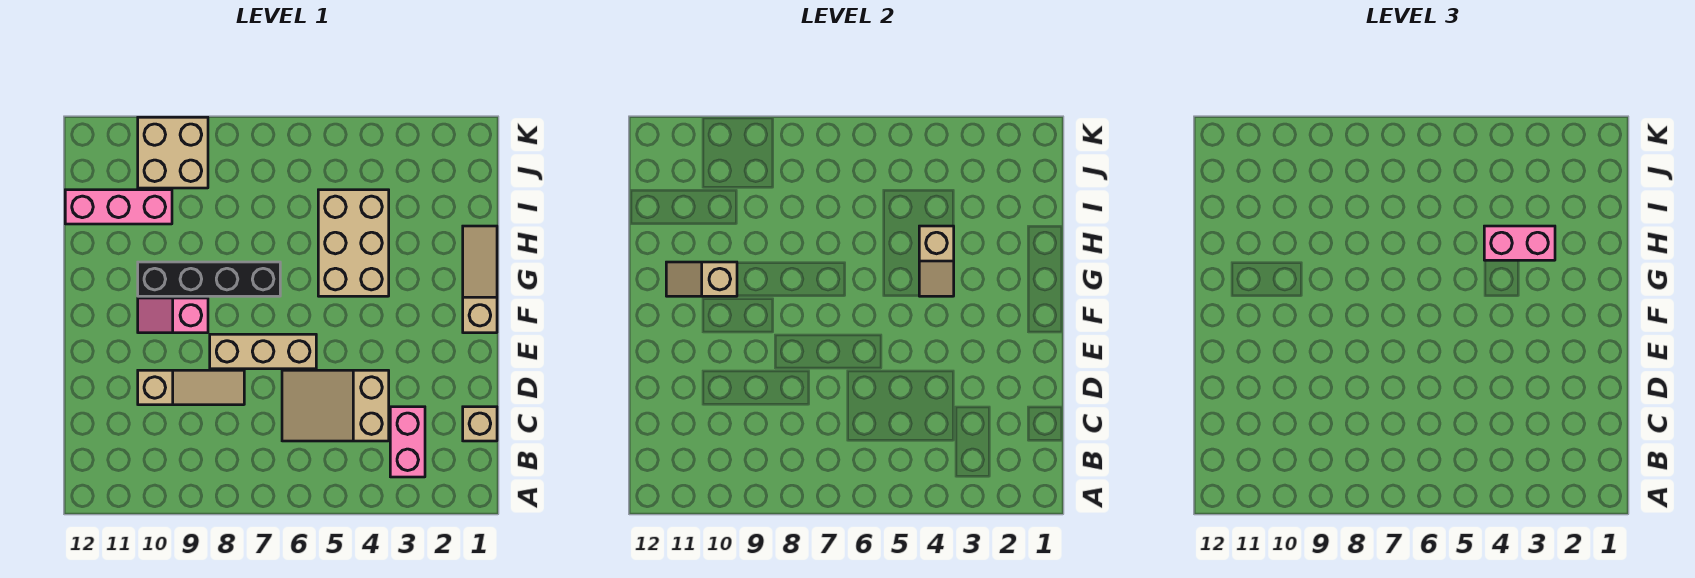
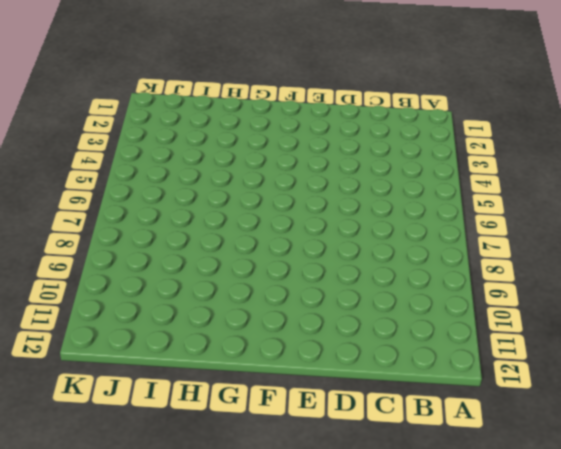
none -> pink 1x2 brick [390,407,425,477]
none -> tan 1x1 brick [463,407,497,441]
none -> tan 2x3 slope [282,370,389,441]

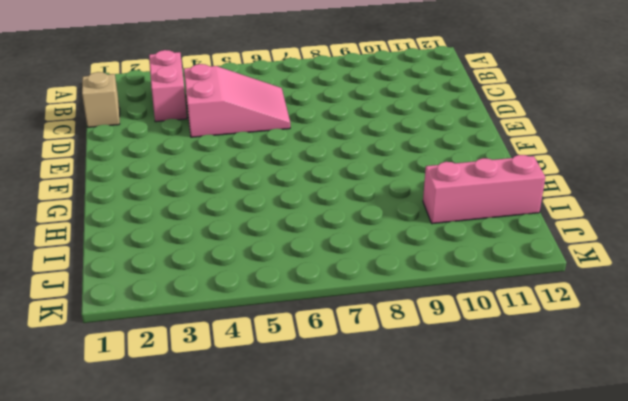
pink 2x3 slope [184,64,290,137] -> tan 2x3 slope [282,370,389,441]
none -> tan 1x3 slope [138,370,244,405]
none -> tan 1x3 brick [210,334,316,369]
none -> tan 1x3 slope [463,226,497,333]

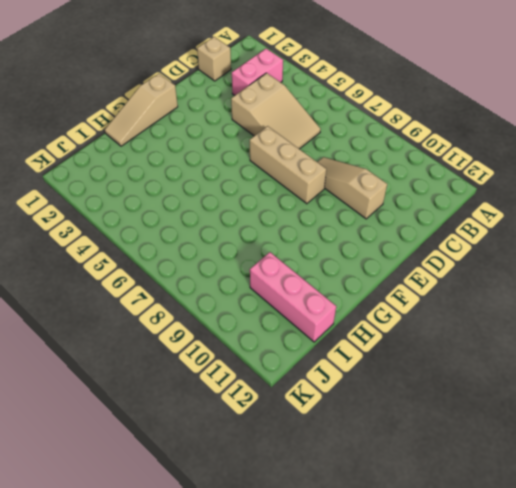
none -> pink 1x2 slope [138,298,208,333]
none -> tan 2x3 brick [318,190,389,296]
none -> black 1x4 brick [138,262,280,296]

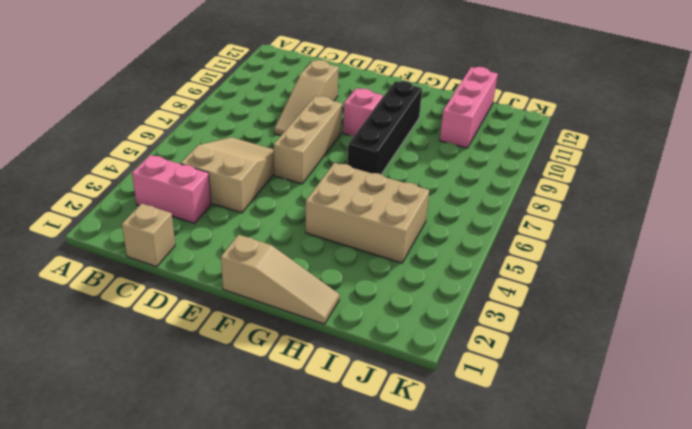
none -> tan 2x2 brick [138,117,208,188]
none -> tan 1x2 slope [919,226,954,296]
none -> tan 1x2 slope [666,262,737,296]

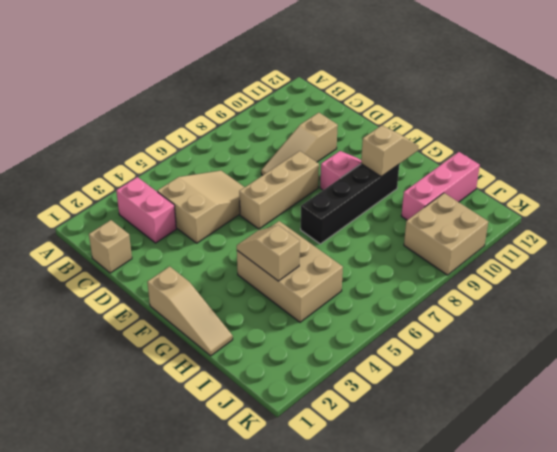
none -> pink 1x2 brick [1484,226,1555,260]

